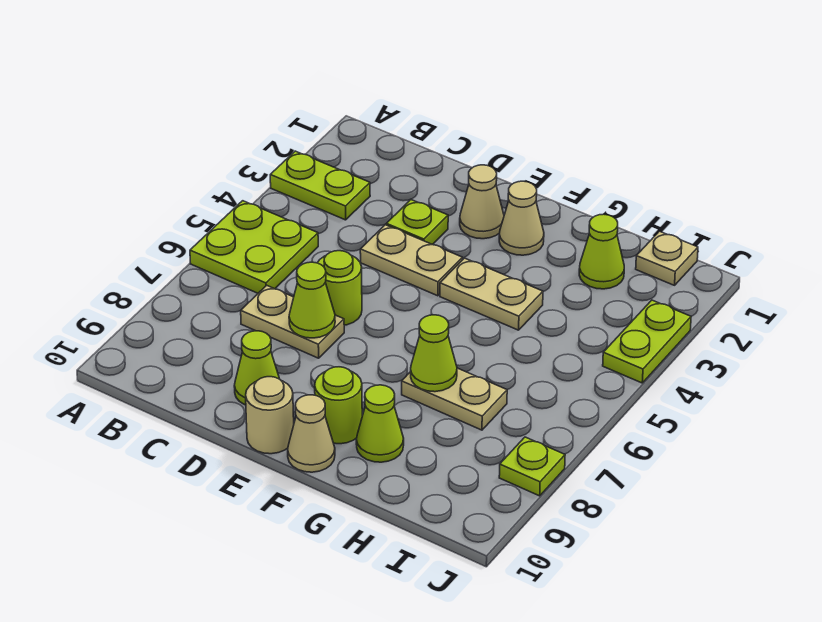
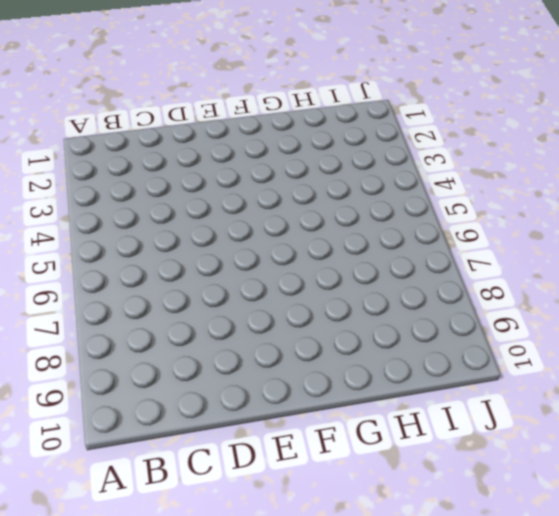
none -> lime 1x2 plate [270,151,370,220]
none -> lime 2x2 plate [190,201,318,293]
none -> tan 1x2 plate [241,285,344,358]

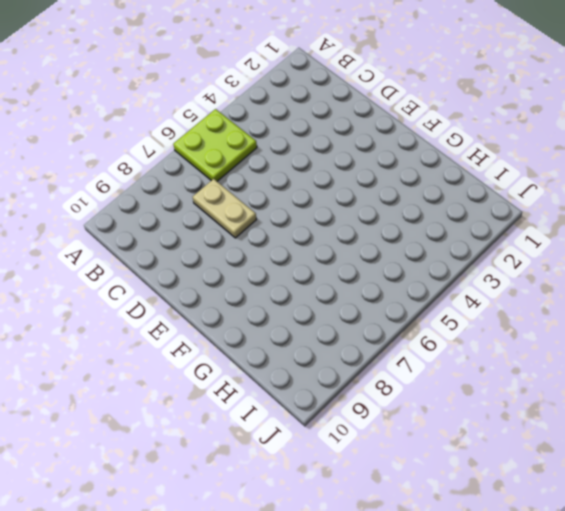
none -> lime 1x2 plate [270,151,370,220]
none -> lime 1x1 plate [386,200,448,245]
none -> tan 1x2 plate [360,225,462,296]

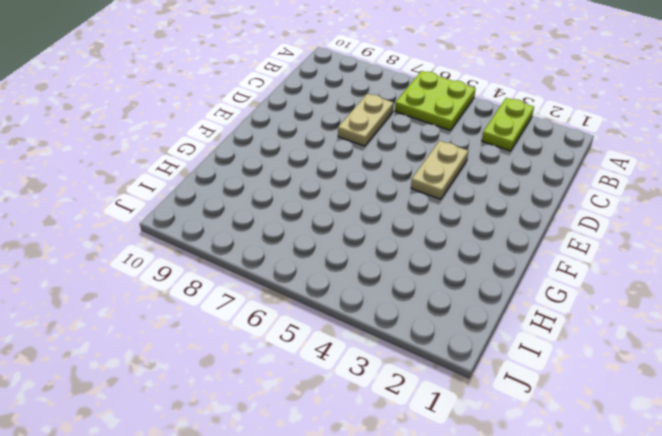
none -> lime 1x1 plate [386,200,448,245]
none -> lime 1x1 round brick [318,251,362,325]
none -> lime 1x1 cone [234,331,279,405]

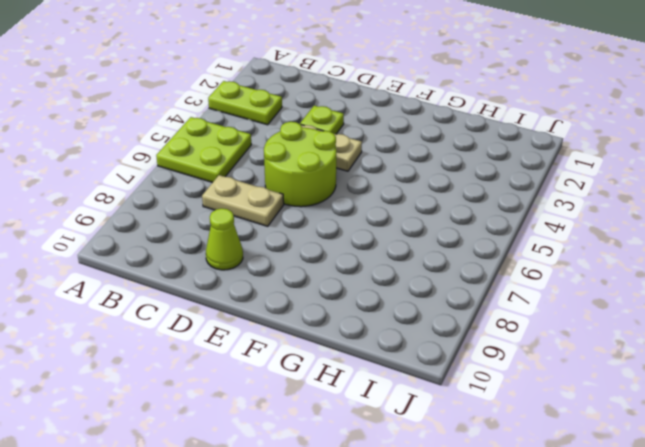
lime 2x2 round brick [264,122,336,207] -> lime 1x1 round brick [318,251,362,325]
none -> tan 1x1 cone [460,165,504,239]
none -> tan 1x1 round brick [246,377,294,454]
none -> tan 1x1 cone [499,181,544,255]

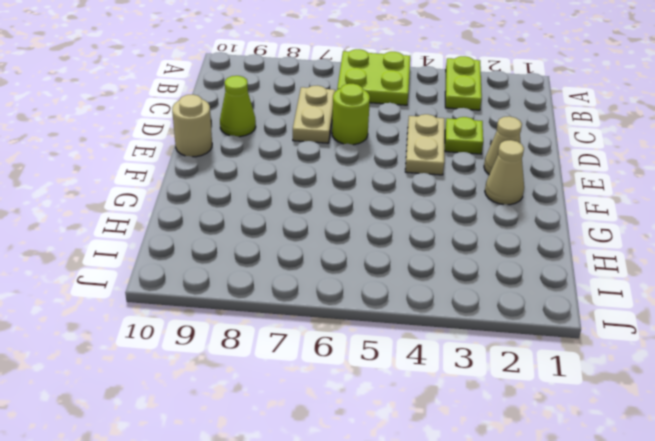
none -> tan 1x2 plate [440,258,543,330]
none -> lime 1x1 round brick [315,367,362,444]
none -> tan 1x1 cone [288,395,335,472]

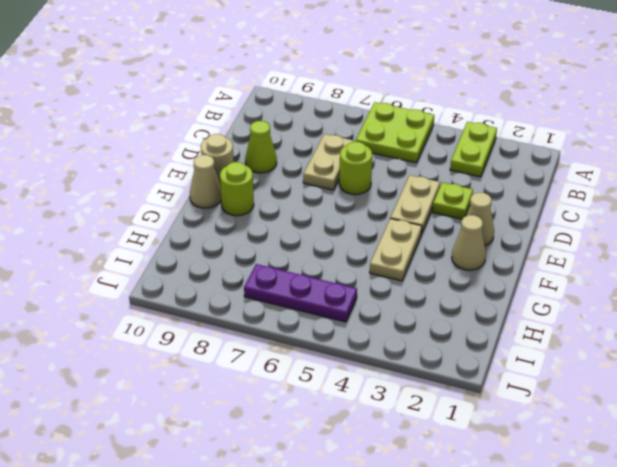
purple 1x3 plate [244,264,357,322] -> none
none -> tan 1x2 plate [402,368,507,430]
none -> lime 1x1 cone [356,385,404,462]
none -> lime 1x1 cone [579,214,624,289]

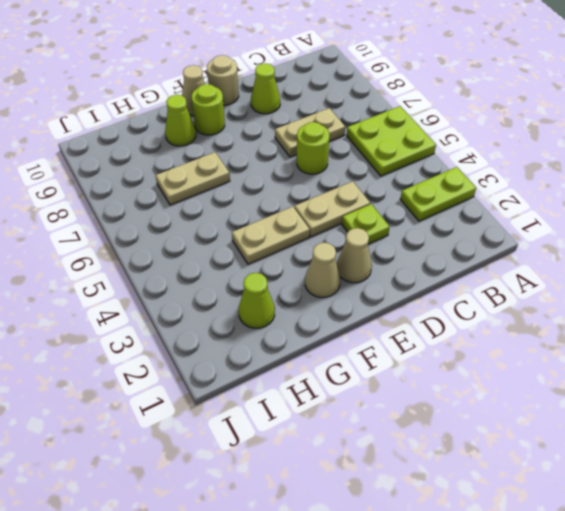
none -> tan 1x1 plate [636,231,698,285]
none -> lime 1x2 plate [603,300,691,383]
none -> lime 1x1 plate [499,437,565,496]

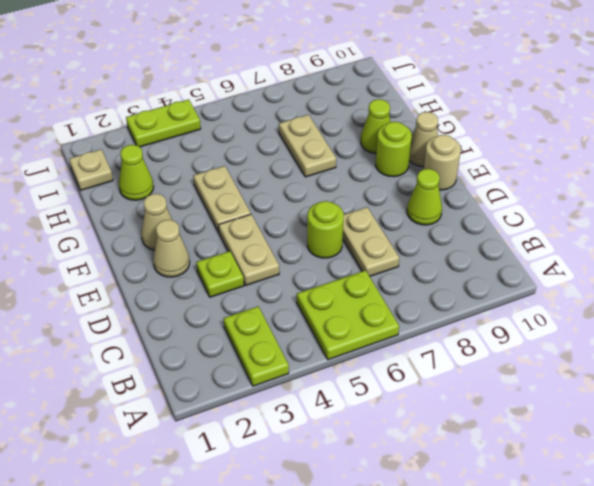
none -> lime 1x1 plate [499,437,565,496]
none -> lime 1x1 cone [289,262,335,338]
none -> lime 1x1 cone [411,315,457,392]

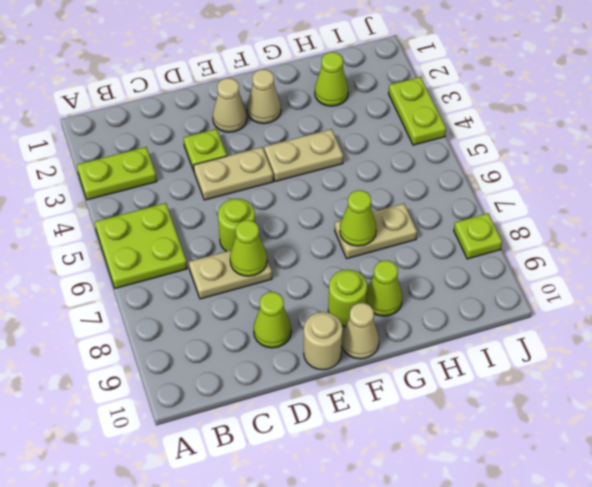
none -> tan 1x1 plate [636,231,698,285]

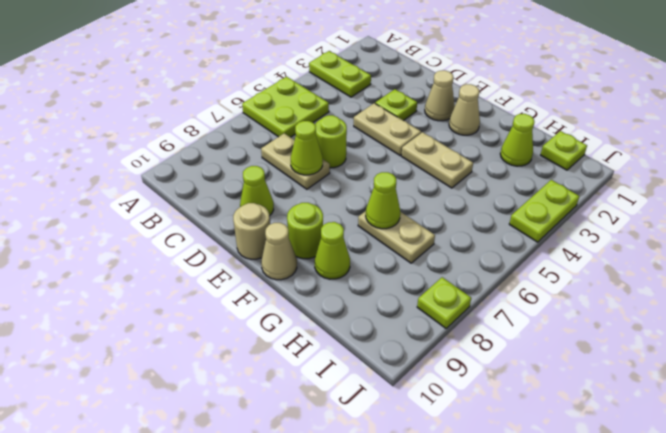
lime 1x1 plate [541,131,587,170] -> tan 1x1 plate [636,231,698,285]

